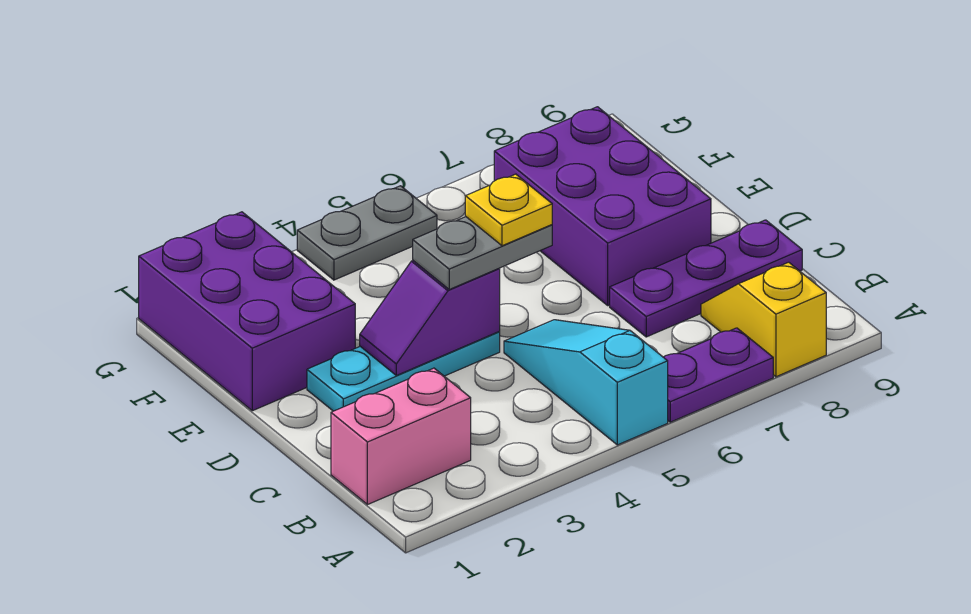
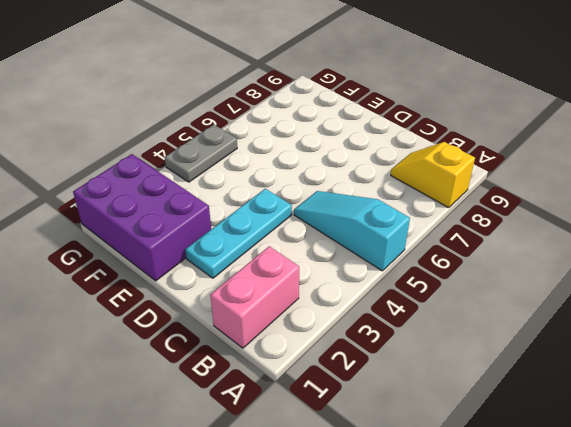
none -> purple 1x2 plate [664,328,773,422]
none -> purple 1x3 plate [610,220,802,337]
none -> purple 2x3 brick [494,107,711,306]

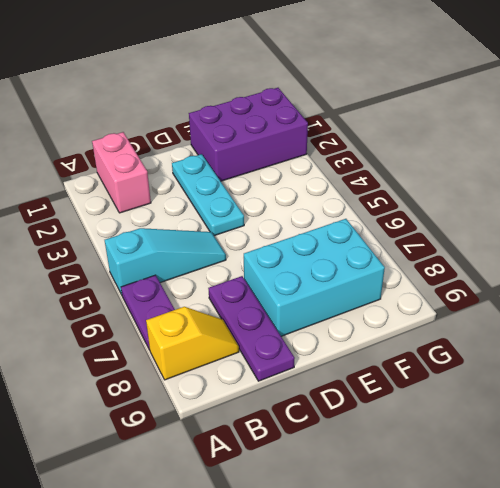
cyan 2x3 brick [244,219,385,336] -> purple 2x3 brick [494,107,711,306]
none -> grey 1x2 plate [297,186,437,280]
none -> purple 1x2 slope [360,261,500,375]
none -> grey 1x2 plate [413,217,552,289]

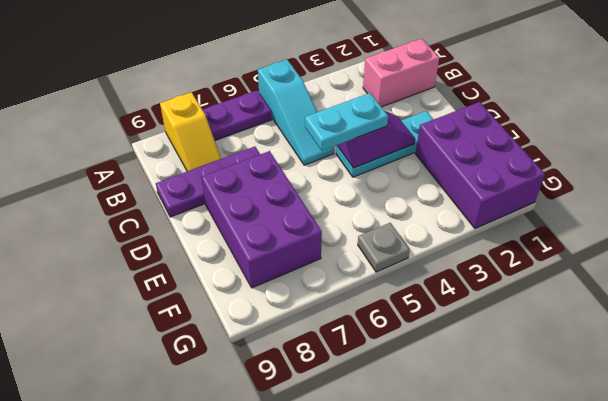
cyan 1x2 plate [305,93,388,151] -> grey 1x2 plate [413,217,552,289]
grey 1x1 plate [358,223,410,272] -> grey 1x2 plate [297,186,437,280]
none -> yellow 1x1 plate [465,174,552,246]

